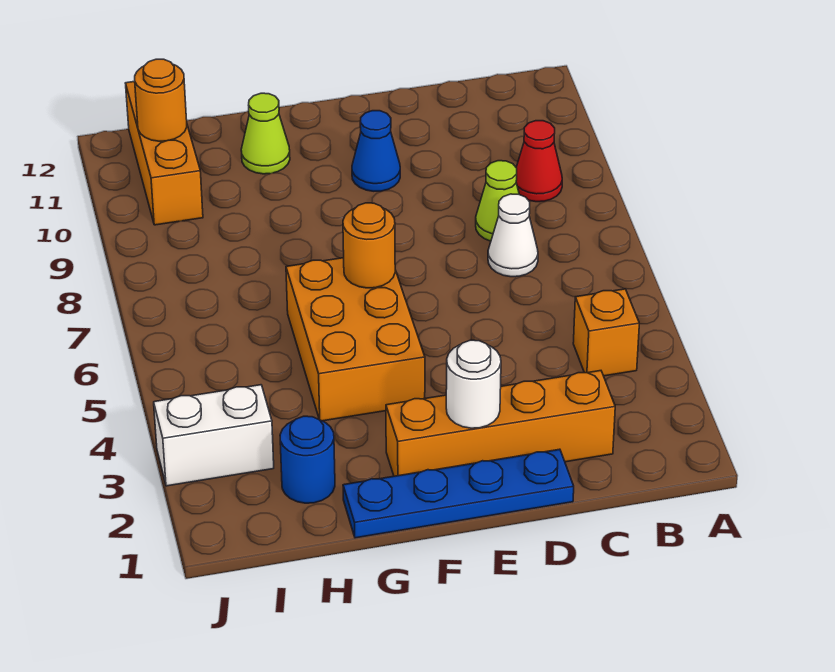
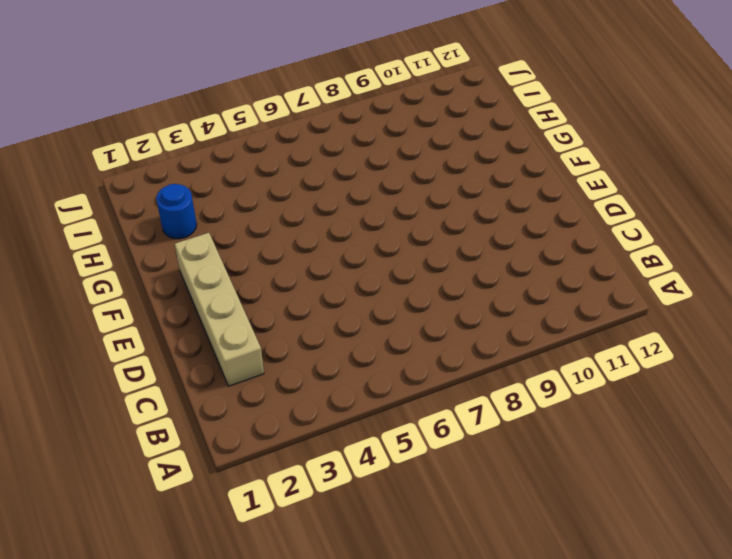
tan 1x4 brick [175,233,264,386] -> orange 1x4 brick [386,371,615,476]
none -> orange 1x1 brick [573,289,639,376]
none -> red 1x1 cone [516,121,562,202]
none -> white 1x1 cone [488,194,538,277]

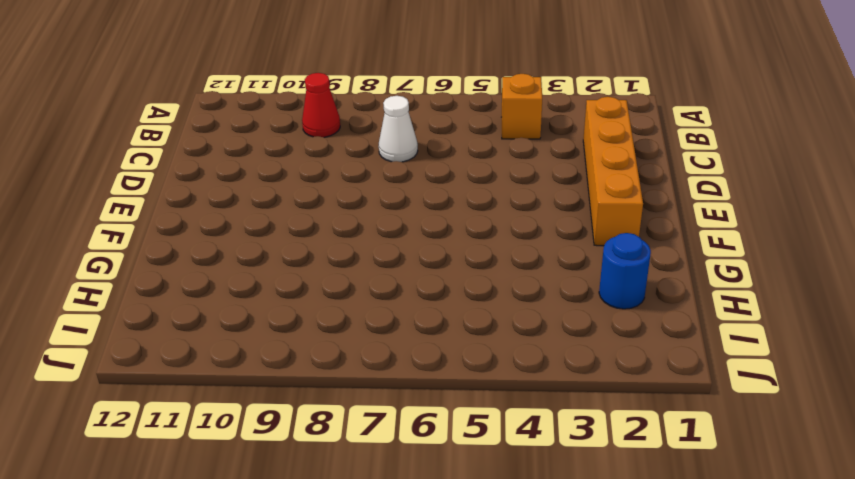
none -> lime 1x1 cone [476,161,519,241]
none -> blue 1x4 plate [343,449,574,538]
none -> blue 1x1 cone [352,111,400,191]

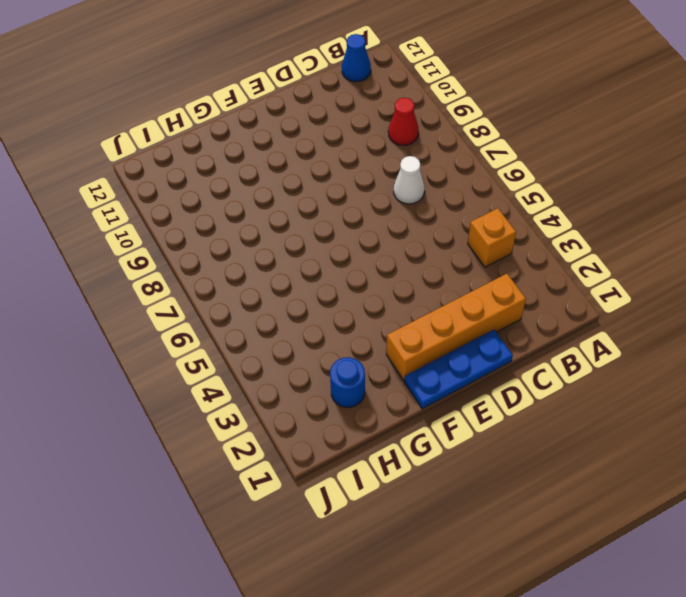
blue 1x1 cone [342,34,371,82] -> blue 1x1 cone moved to [352,111,400,191]
blue 1x3 plate [404,330,513,409] -> blue 1x4 plate [343,449,574,538]
none -> lime 1x1 cone [476,161,519,241]
none -> orange 2x3 brick [286,258,425,421]
none -> lime 1x1 cone [241,93,290,174]

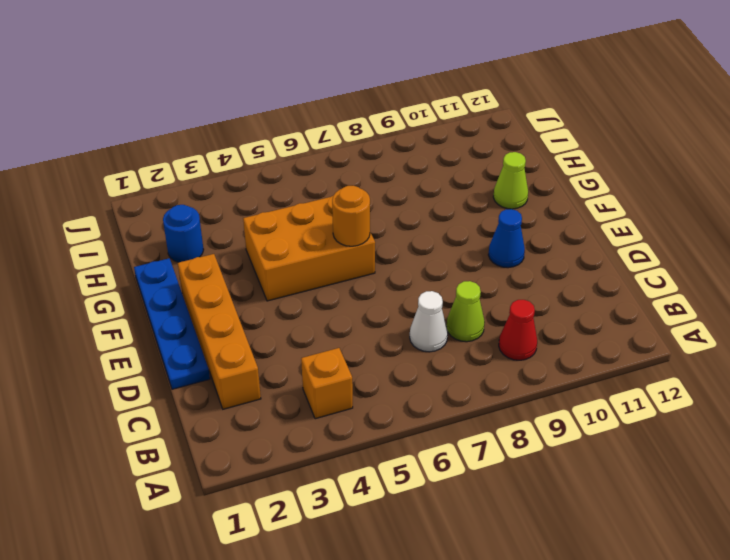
none -> white 1x2 brick [154,385,274,486]
none -> orange 1x3 brick [126,81,203,225]
none -> white 1x1 round brick [446,340,501,428]

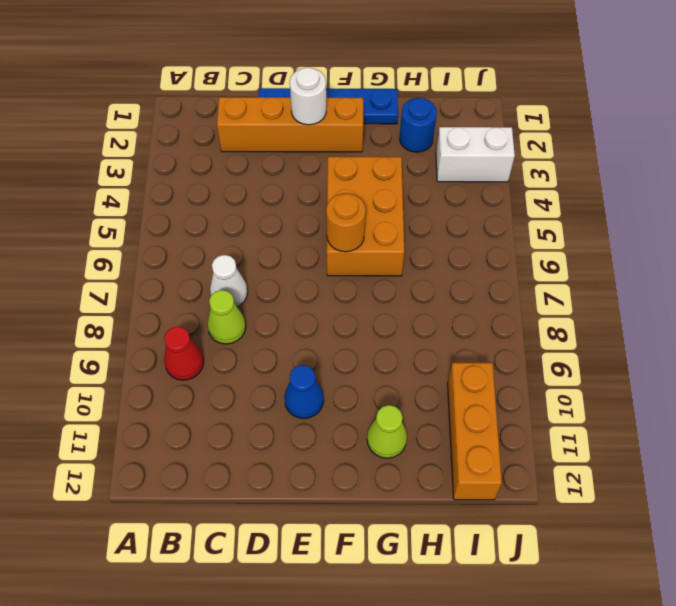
none -> orange 1x1 brick [573,289,639,376]
none -> orange 1x1 round brick [135,59,187,141]

